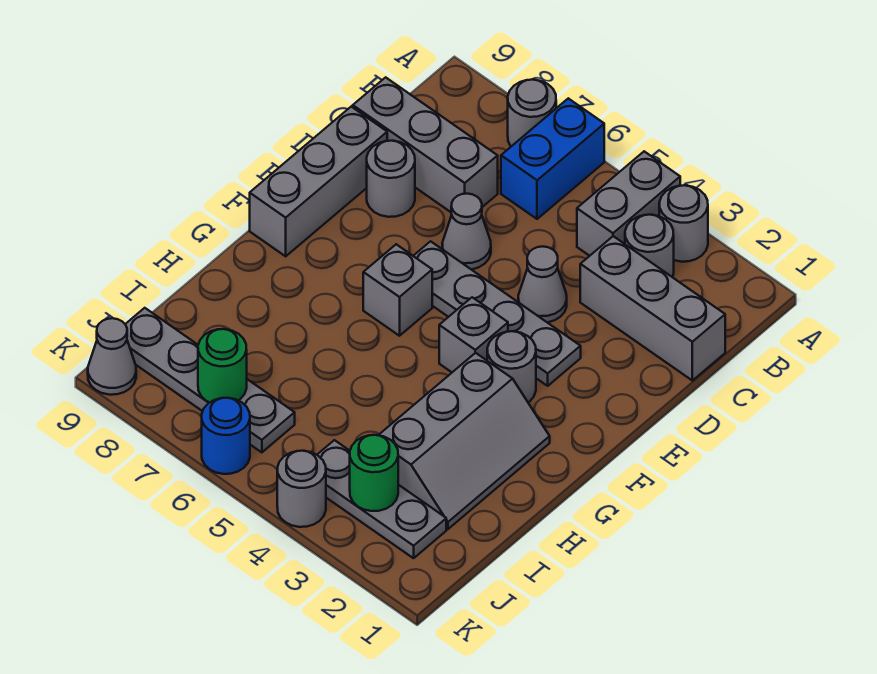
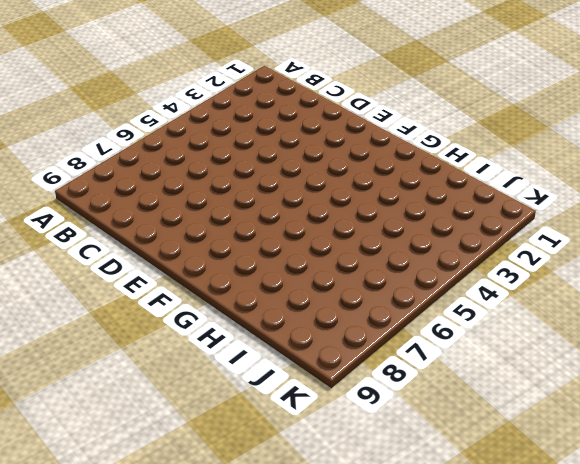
none -> grey 1x1 round brick [659,185,708,262]
none -> grey 1x2 brick [577,151,680,256]
none -> blue 1x2 brick [501,98,604,219]

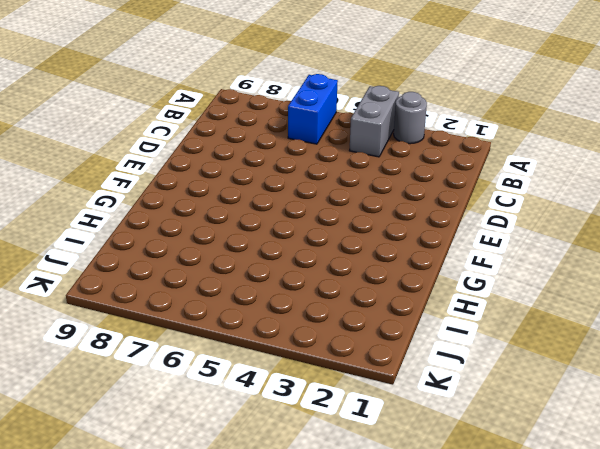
none -> grey 1x1 round brick [508,80,556,146]
none -> grey 1x1 round brick [625,215,674,277]
none -> grey 1x3 brick [580,236,725,380]

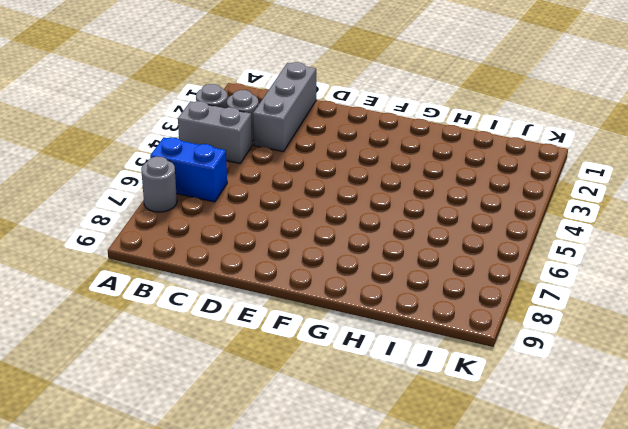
none -> grey 1x3 brick [353,77,498,212]
none -> grey 1x1 cone [518,247,567,322]
none -> grey 1x1 cone [442,194,491,270]

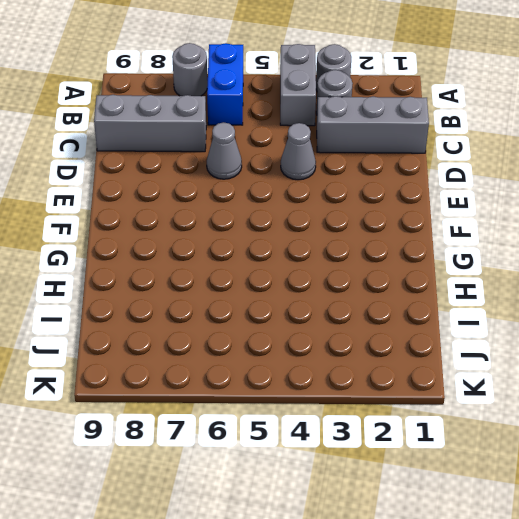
none -> grey 1x1 round brick [367,141,415,217]
none -> grey 1x3 brick [250,107,387,256]
none -> grey 1x4 plate [414,241,581,386]

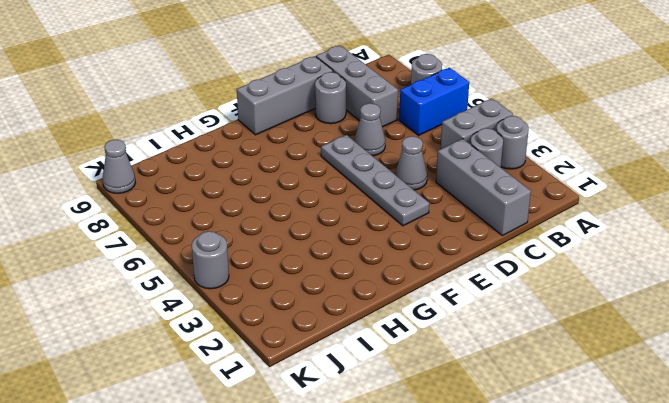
none -> grey 1x1 round brick [487,331,536,402]
none -> grey 1x1 brick [439,297,508,372]
none -> grey 1x1 brick [363,244,432,336]

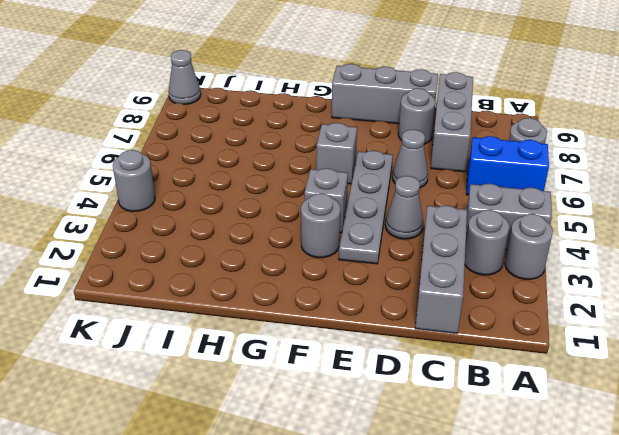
none -> grey 2x3 slope [379,353,550,529]
none -> grey 1x3 plate [317,440,446,558]
none -> grey 1x4 plate [125,308,295,452]

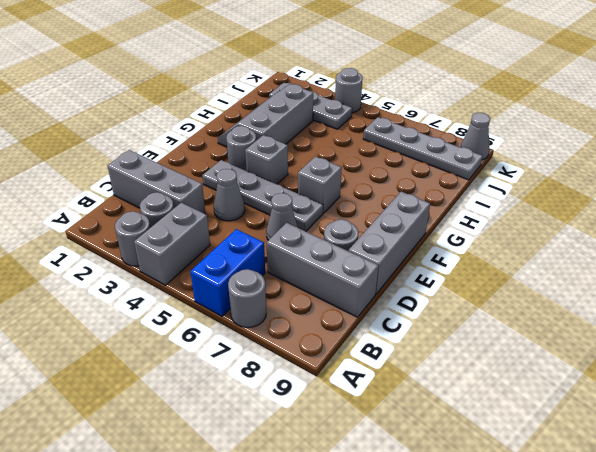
none -> blue 1x1 round brick [202,398,250,474]
none -> green 1x1 round brick [350,435,398,511]
none -> green 1x1 round brick [198,329,247,403]

